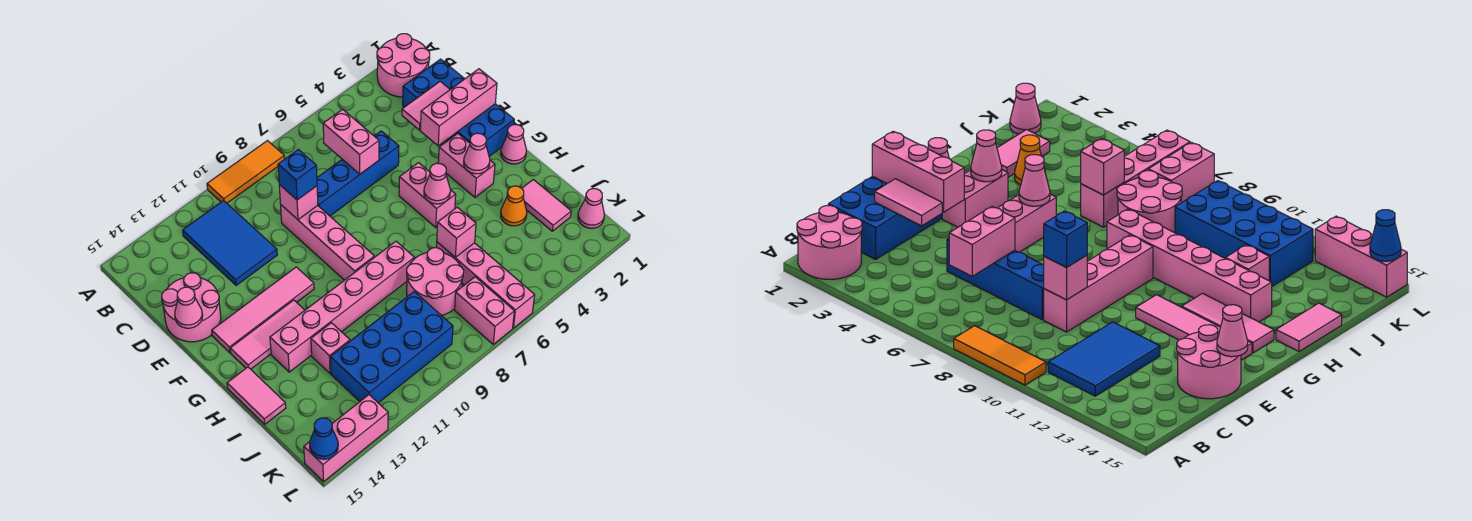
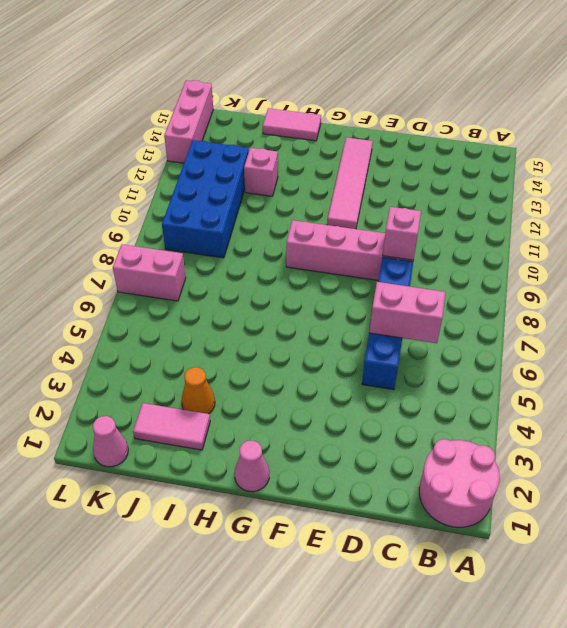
none -> orange 1x3 tile [207,141,285,203]
none -> blue 2x3 tile [183,201,277,286]
none -> blue 2x4 brick [403,59,514,156]
none -> pink 2x2 round brick [162,273,221,342]

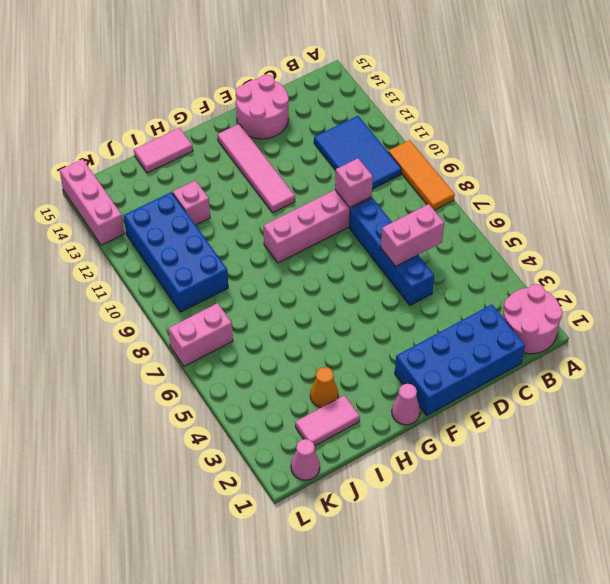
blue 2x3 tile [314,116,401,189] -> blue 2x3 tile turned to [183,201,277,286]
none -> pink 1x2 brick [438,133,495,197]
none -> pink 1x2 brick [399,163,456,227]
none -> pink 1x3 tile [230,300,305,369]
none -> pink 1x6 brick [270,241,414,372]

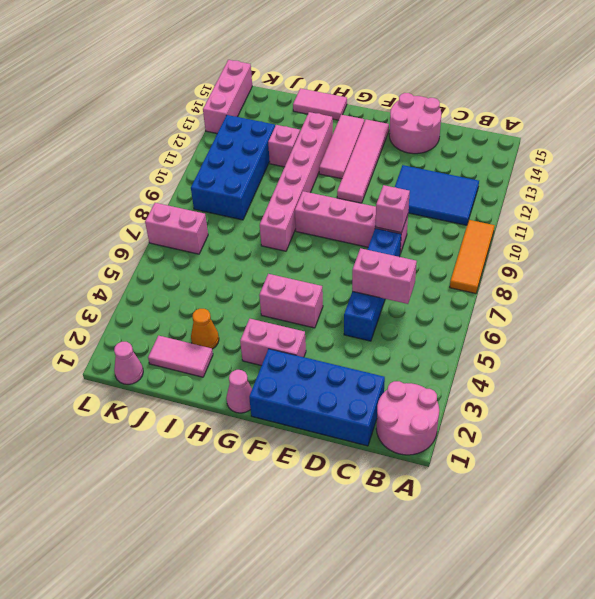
none -> pink 1x4 brick [436,242,535,328]
none -> pink 2x2 round brick [407,248,464,315]
none -> pink 1x2 tile [402,82,450,130]
none -> pink 1x3 brick [420,69,497,146]

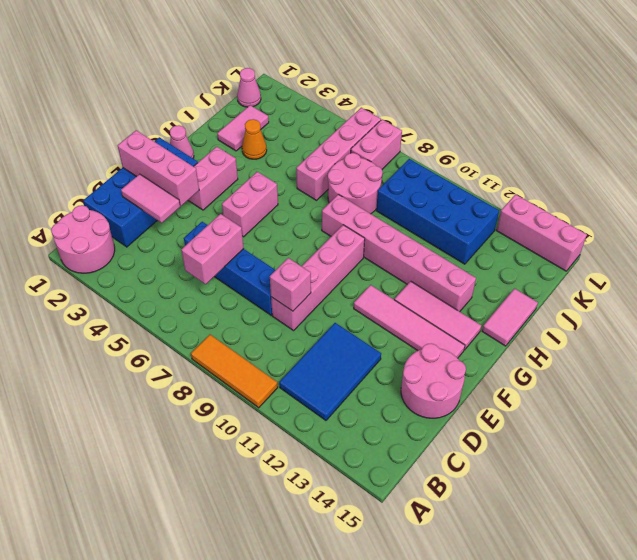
none -> pink 1x1 brick [311,323,350,373]
none -> pink 1x1 cone [175,287,203,328]
none -> pink 1x1 cone [464,133,490,174]
none -> pink 1x1 cone [424,163,450,204]

